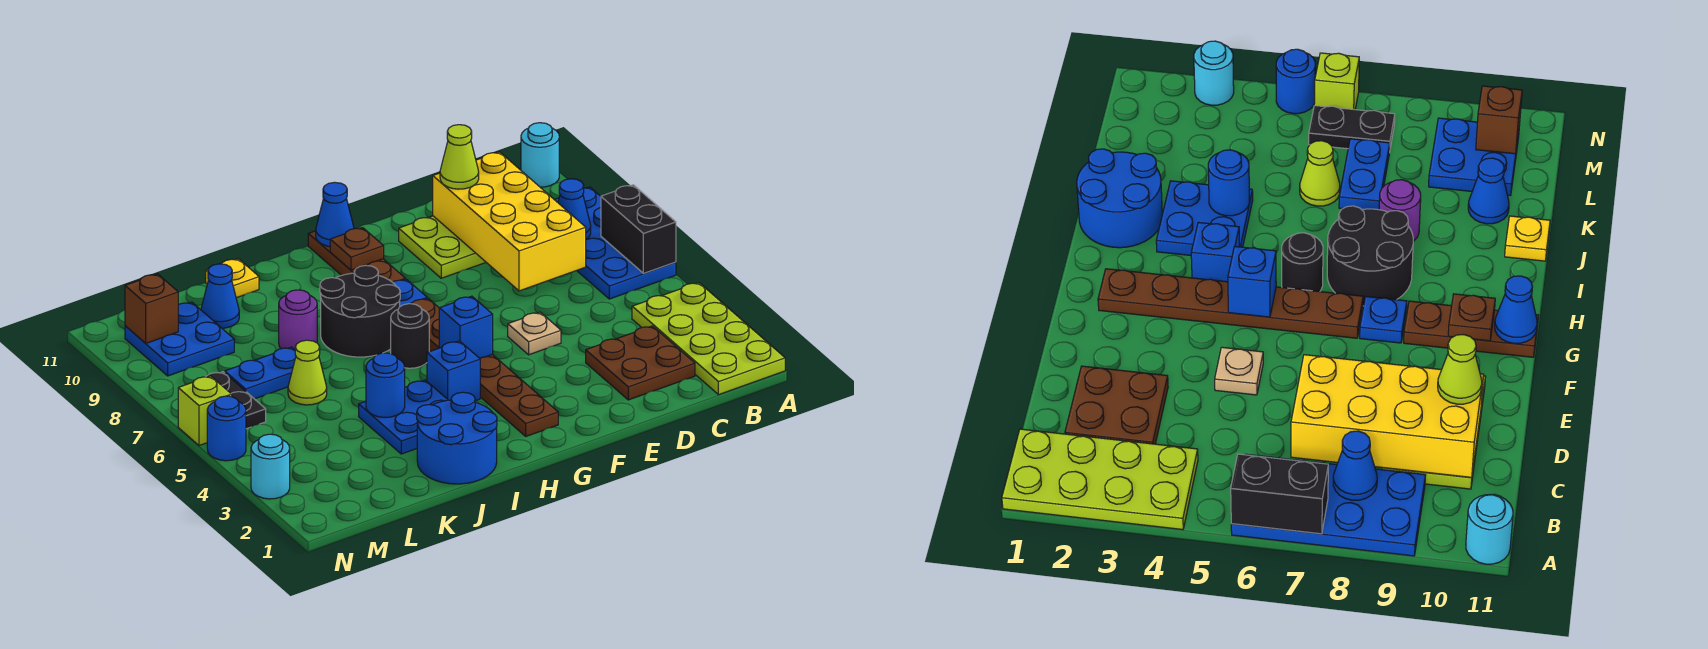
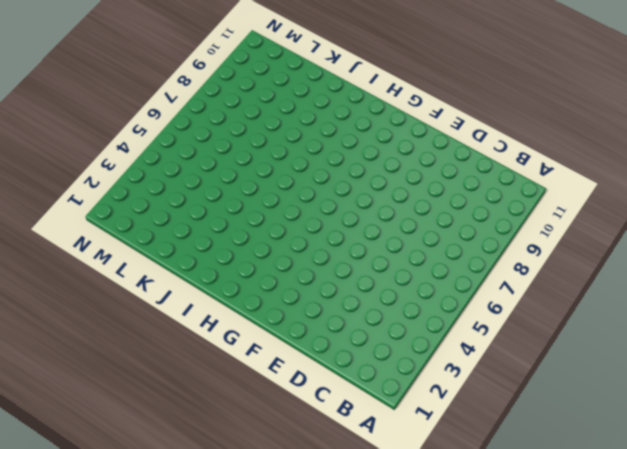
none -> lime 2x4 plate [632,283,785,395]
none -> blue 2x4 plate [554,187,676,299]
none -> cyan 1x1 round brick [521,123,559,187]
none -> brown 2x2 plate [586,326,695,400]

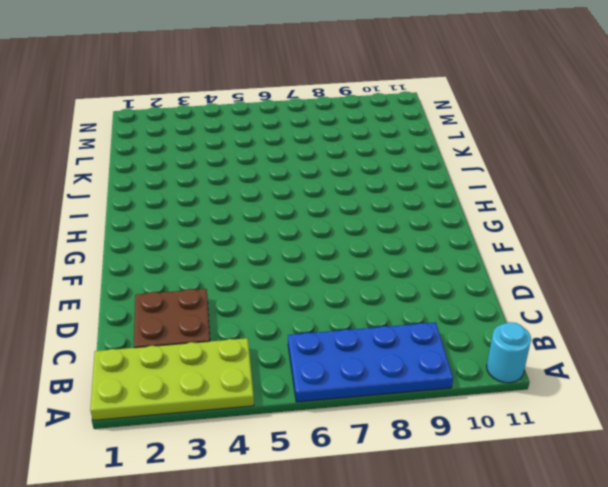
none -> lime 2x3 plate [399,216,486,278]
none -> tan 1x1 plate [508,312,561,355]
none -> brown 1x6 plate [411,298,558,436]
none -> blue 1x1 plate [393,279,427,307]

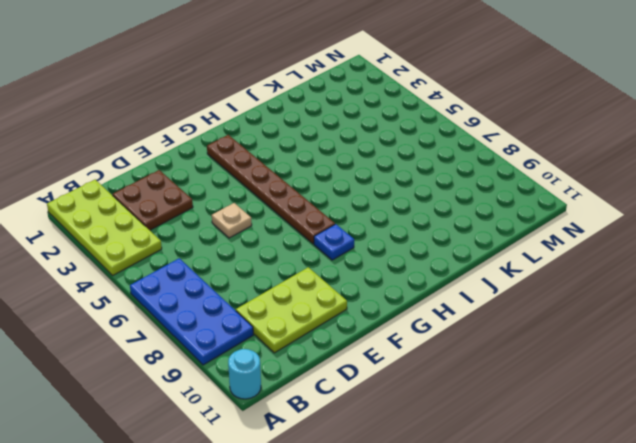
none -> brown 1x3 plate [308,231,405,282]
none -> blue 1x1 brick [427,341,480,401]
none -> black 1x1 round brick [391,304,429,368]
none -> black 2x2 round brick [320,265,400,357]

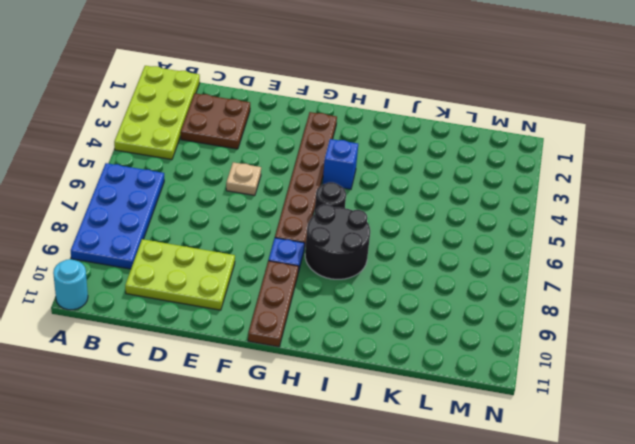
none -> blue 2x2 round brick [417,392,497,484]
none -> blue 2x2 plate [359,380,448,454]
none -> purple 1x1 round brick [279,290,317,350]
none -> yellow 1x1 plate [206,259,259,298]

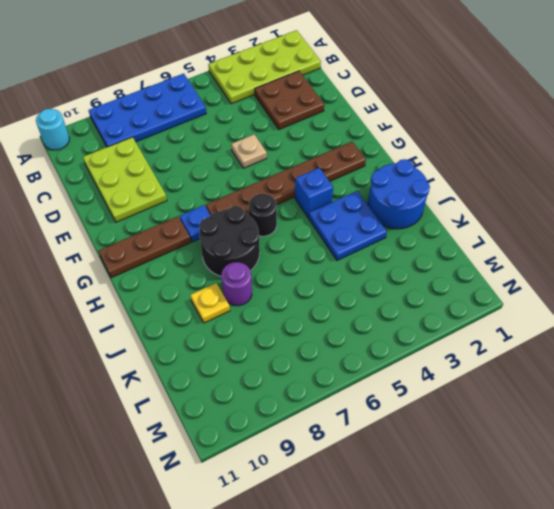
yellow 1x1 plate [190,283,230,323] -> yellow 1x1 plate moved to [206,259,259,298]
none -> lime 1x1 cone [288,340,327,405]
none -> blue 1x2 plate [225,347,296,399]
none -> blue 1x1 cone [201,264,239,328]
none -> blue 2x2 plate [125,302,234,376]

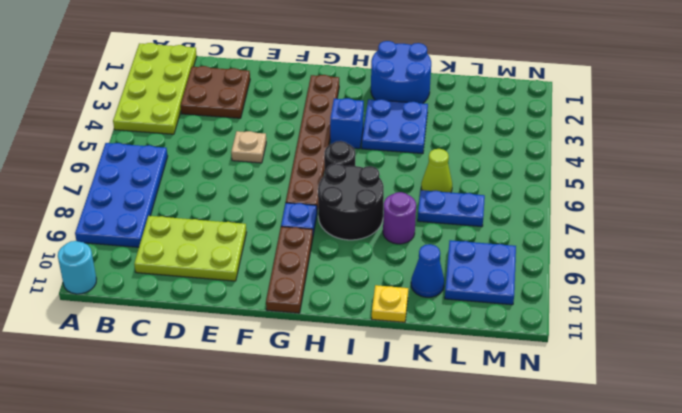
none -> black 1x2 plate [206,372,266,429]
none -> cyan 1x1 round brick [251,434,290,499]
none -> blue 1x1 round brick [207,396,246,461]
none -> lime 1x1 brick [178,376,232,446]

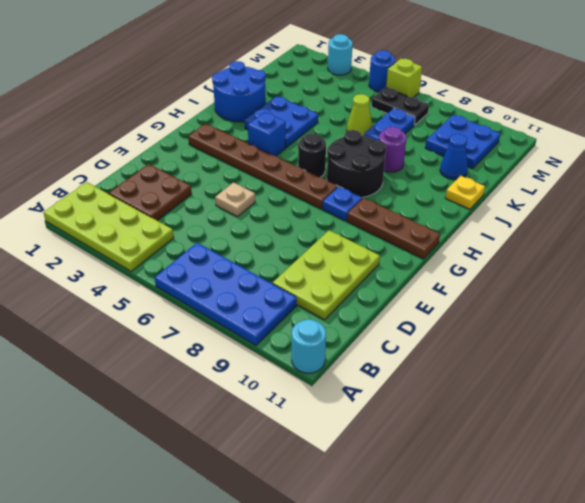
none -> black 1x2 brick [601,185,676,273]
none -> blue 1x1 cone [558,179,591,239]
none -> yellow 2x4 brick [433,152,586,291]
none -> blue 1x1 brick [439,296,493,358]

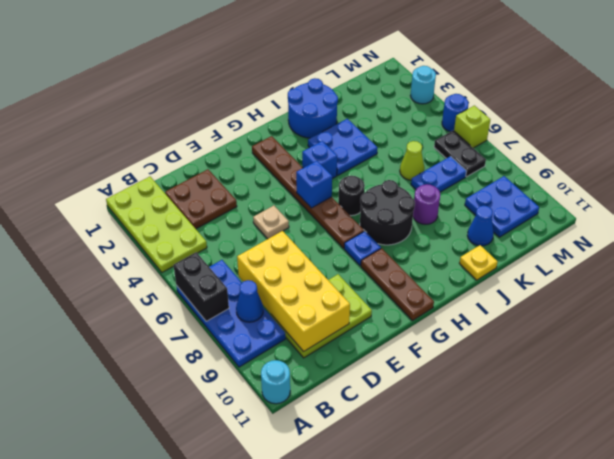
none -> brown 1x1 plate [330,228,384,270]
none -> blue 1x1 cone [316,182,354,247]
none -> blue 1x1 round brick [366,353,405,417]
none -> brown 1x1 brick [125,274,178,343]

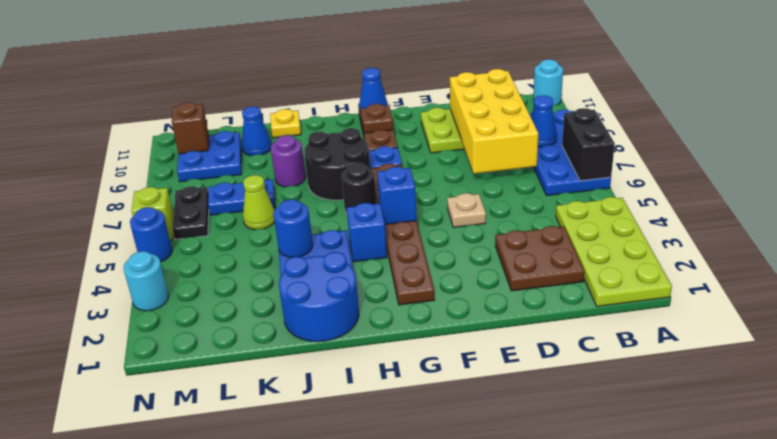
none -> lime 1x1 cone [440,125,479,189]

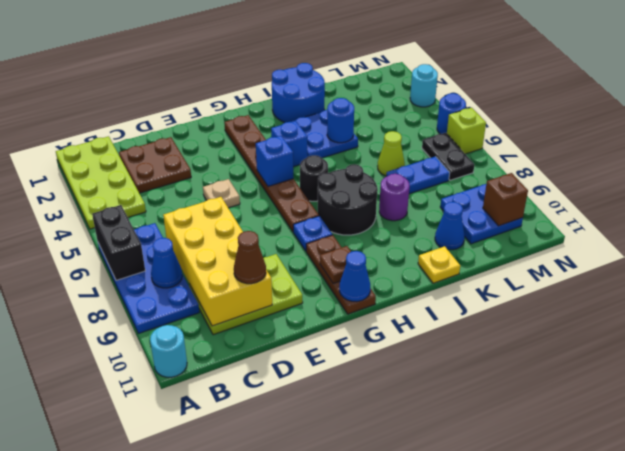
brown 1x1 cone [234,231,266,284] -> lime 1x1 cone [440,125,479,189]

